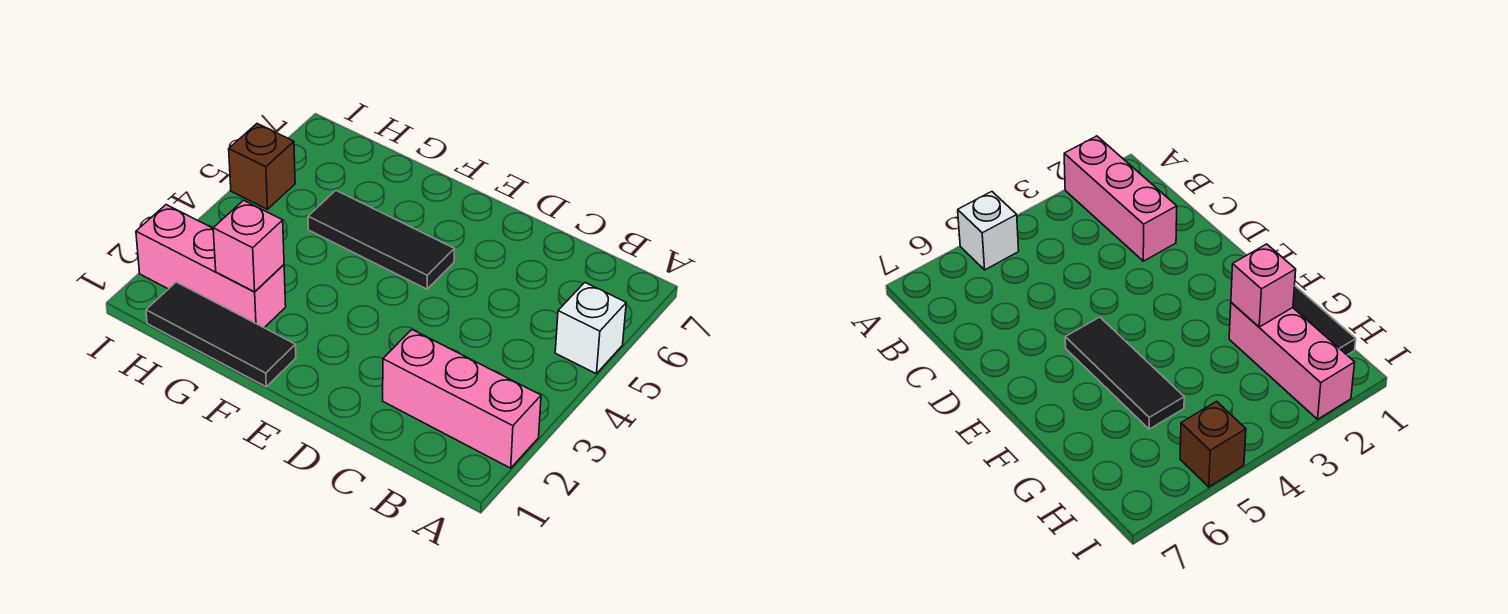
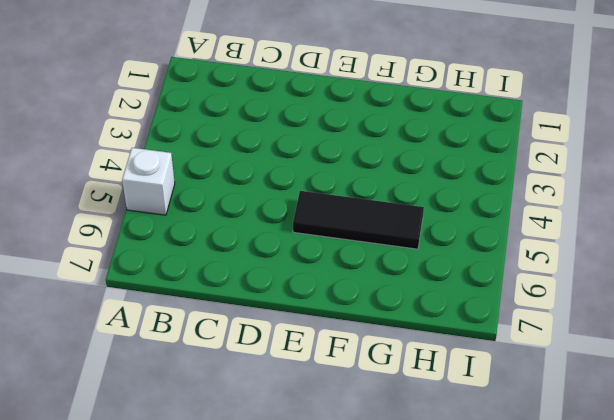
none -> pink 1x3 brick [383,330,541,468]
none -> black 1x3 tile [146,282,296,387]

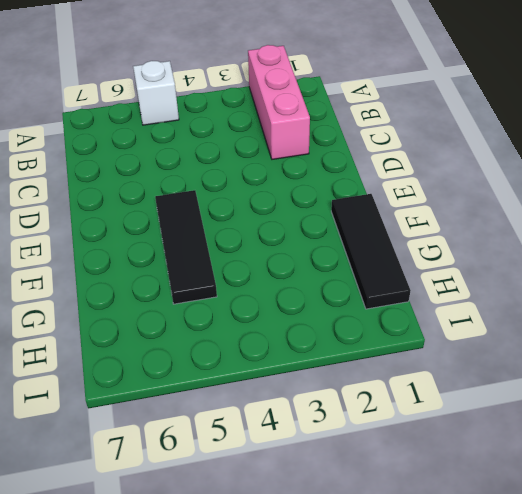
none -> pink 1x3 brick [136,205,286,328]
none -> brown 1x1 brick [229,124,295,209]

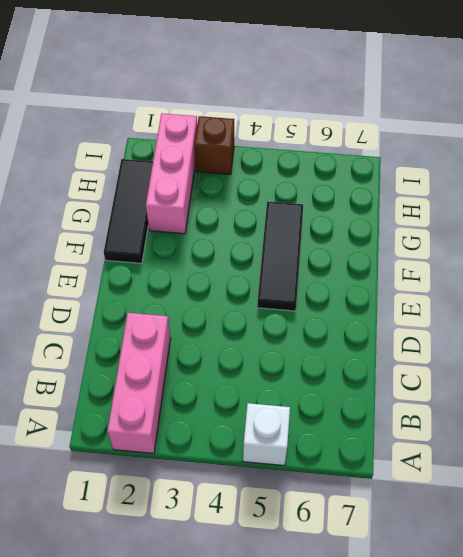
brown 1x1 brick [195,116,234,174] -> brown 1x1 brick moved to [229,124,295,209]
none -> pink 1x1 brick [213,200,284,292]

